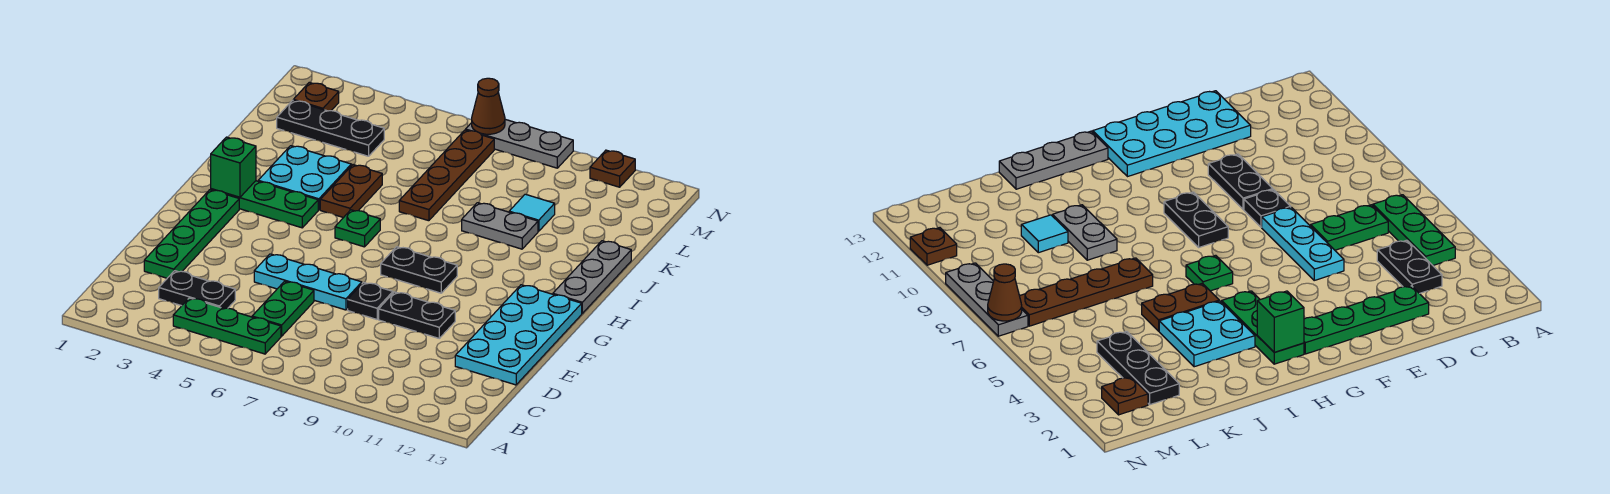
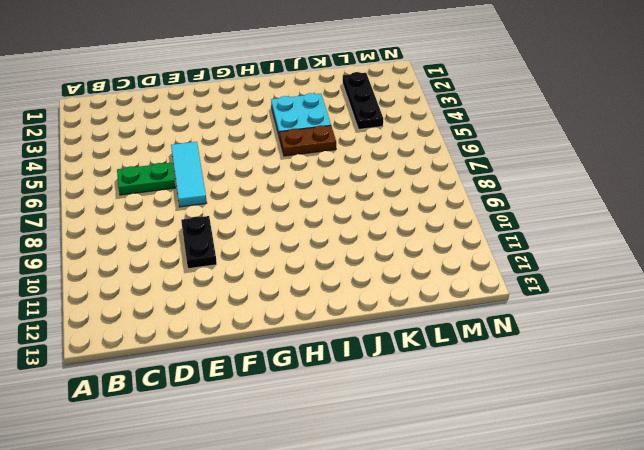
cyan 1x3 tile [171,142,207,207] -> cyan 1x3 plate [254,254,362,310]
none -> green 1x3 plate [173,298,281,354]
none -> black 1x2 plate [159,271,235,309]
none -> green 1x4 plate [144,190,239,278]

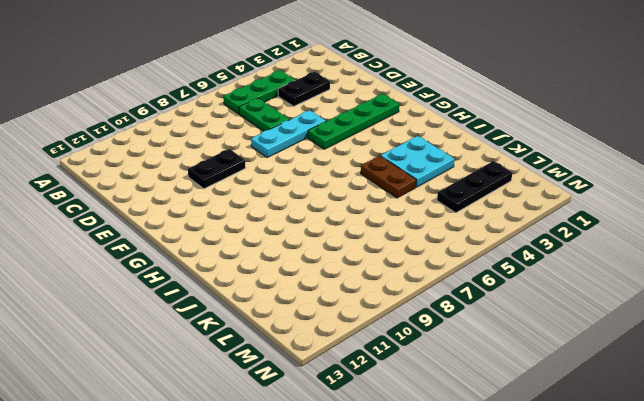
green 1x4 plate [308,94,399,149] -> green 1x4 plate turned to [144,190,239,278]
none -> cyan 2x4 plate [455,285,582,385]
none -> black 1x1 plate [348,283,393,319]
none -> black 1x2 plate [381,247,457,293]

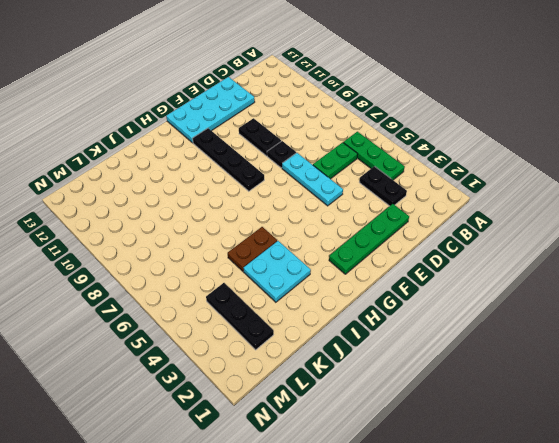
black 1x4 plate [193,128,264,191] -> black 1x2 plate [381,247,457,293]
none -> green 1x3 plate [211,181,318,228]
none -> green 1x1 plate [335,210,380,247]
none -> grey 1x3 plate [553,241,631,313]

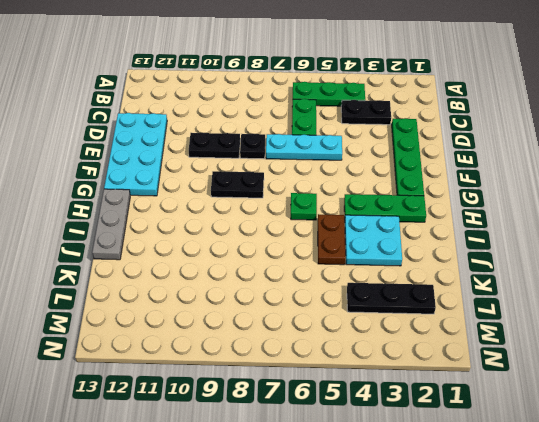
none -> brown 1x4 plate [399,130,494,221]
none -> grey 1x2 plate [462,203,538,249]
none -> cyan 1x1 tile [509,194,555,231]

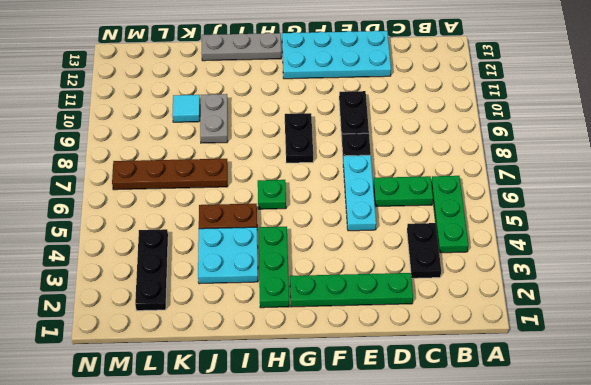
none -> brown 1x1 plate [293,82,339,111]
none -> grey 1x3 plate [466,119,573,168]
none -> brown 1x1 plate [590,150,635,187]

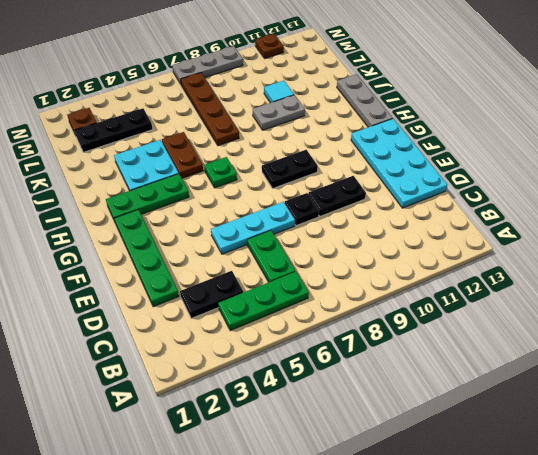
none -> green 1x1 brick [211,137,256,197]
none -> brown 1x1 cone [472,78,505,134]

